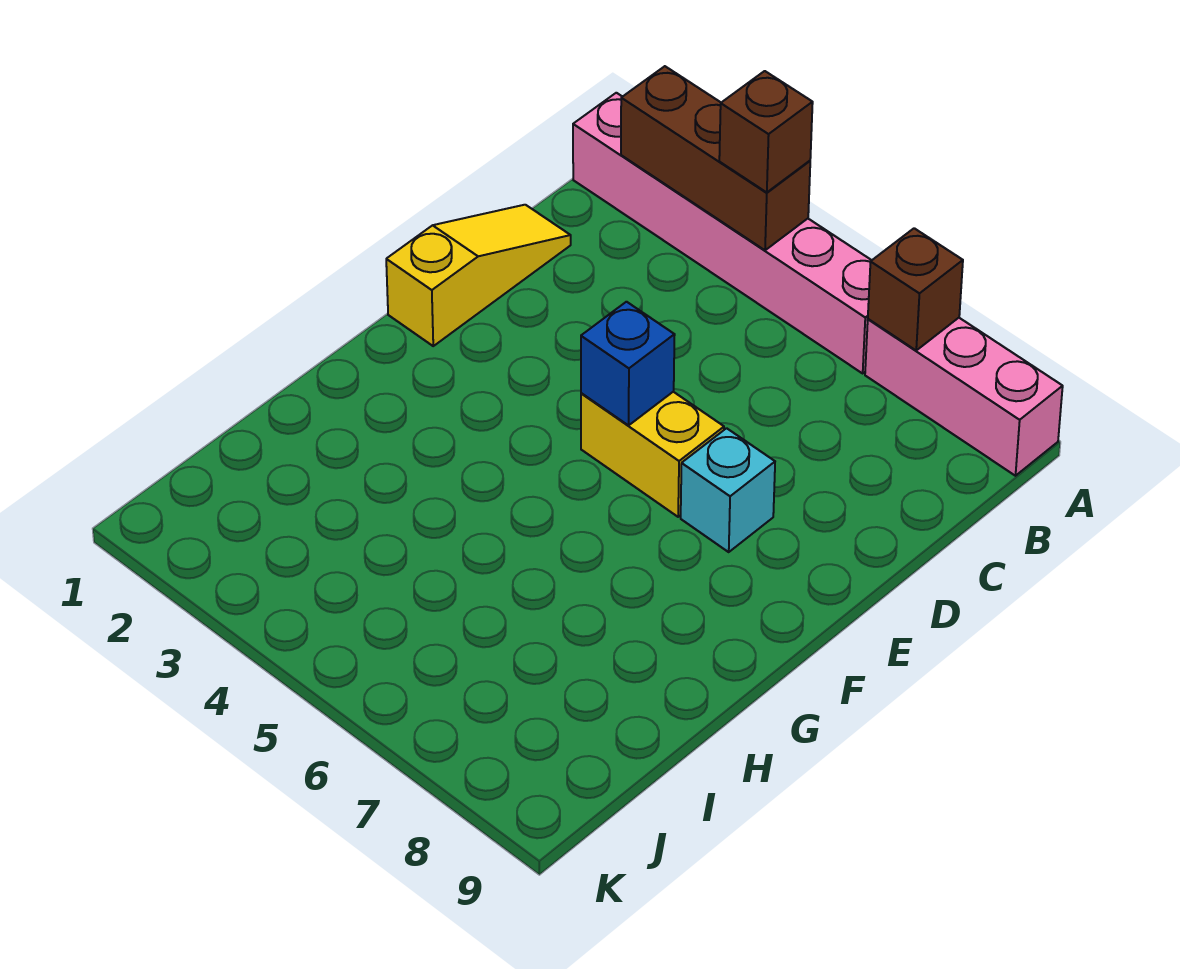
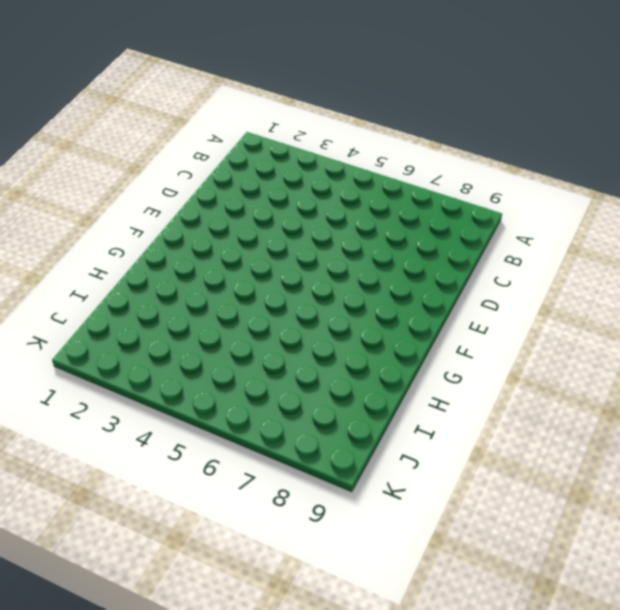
none -> pink 1x6 brick [573,93,872,373]
none -> pink 1x3 brick [865,318,1063,476]

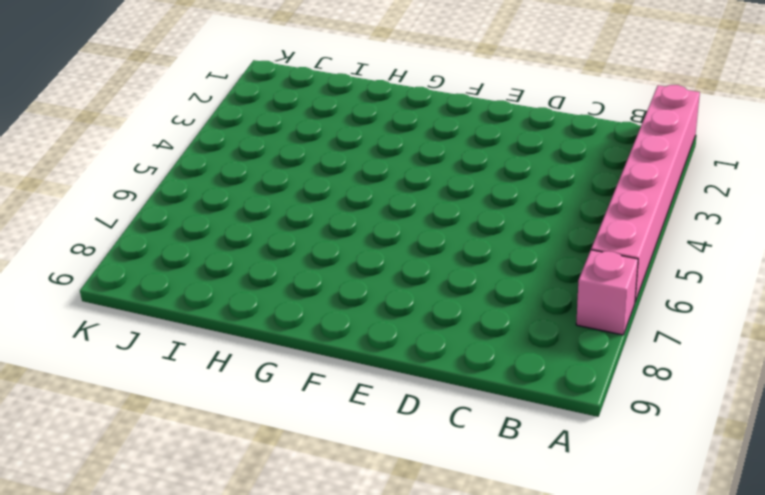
pink 1x1 brick [576,250,638,335] -> pink 1x3 brick [865,318,1063,476]
none -> yellow 1x3 slope [386,205,571,346]
none -> yellow 1x2 brick [581,392,724,517]

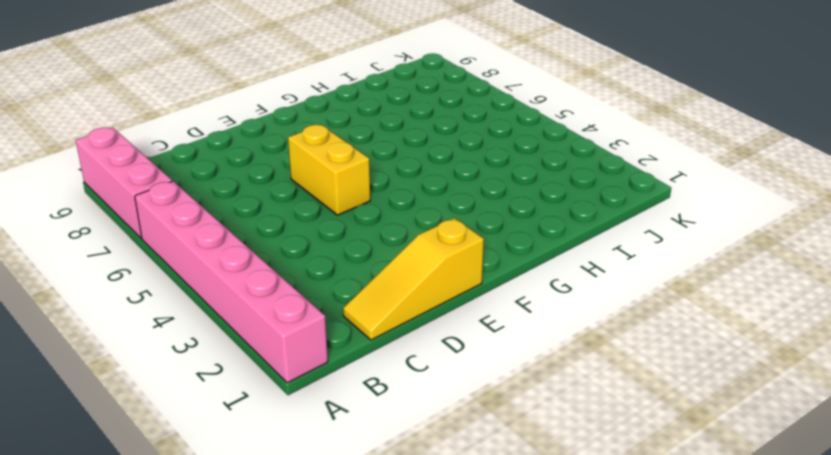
none -> cyan 1x1 brick [681,428,775,552]
none -> brown 1x3 brick [621,66,810,250]

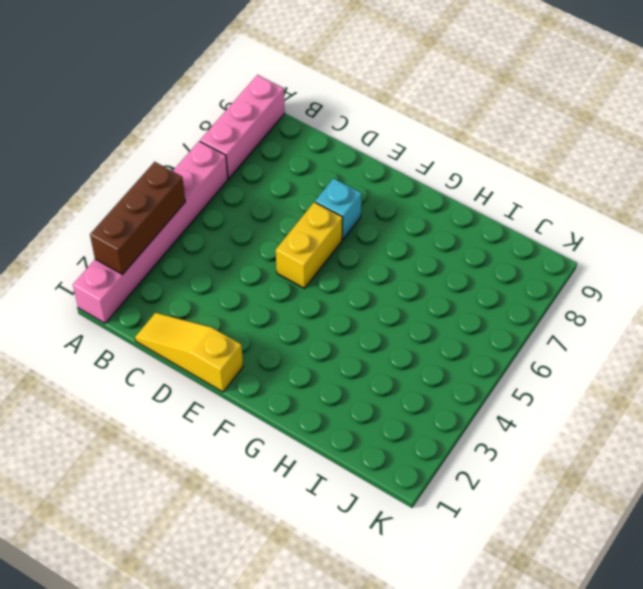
none -> brown 1x1 brick [868,228,963,350]
none -> blue 1x1 brick [581,302,675,425]

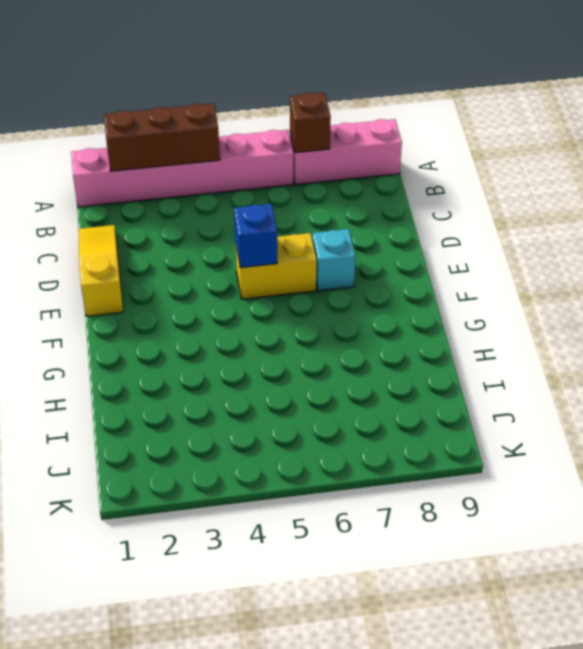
none -> brown 1x1 brick [719,71,813,192]

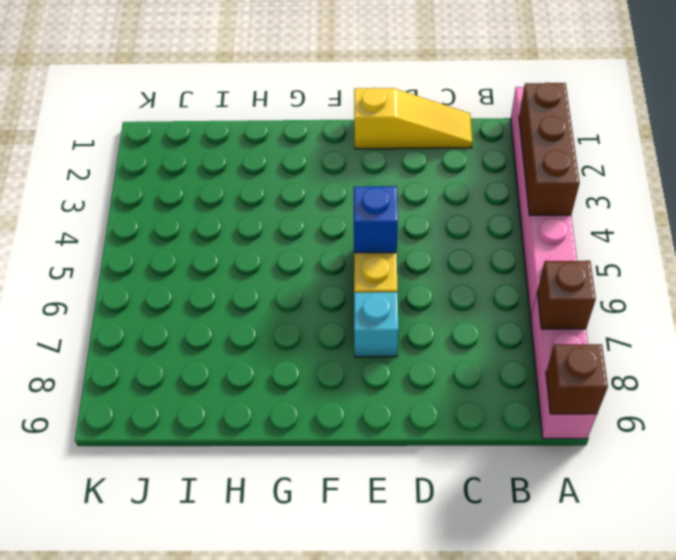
brown 1x1 brick [546,344,608,414] -> brown 1x1 brick moved to [719,71,813,192]

